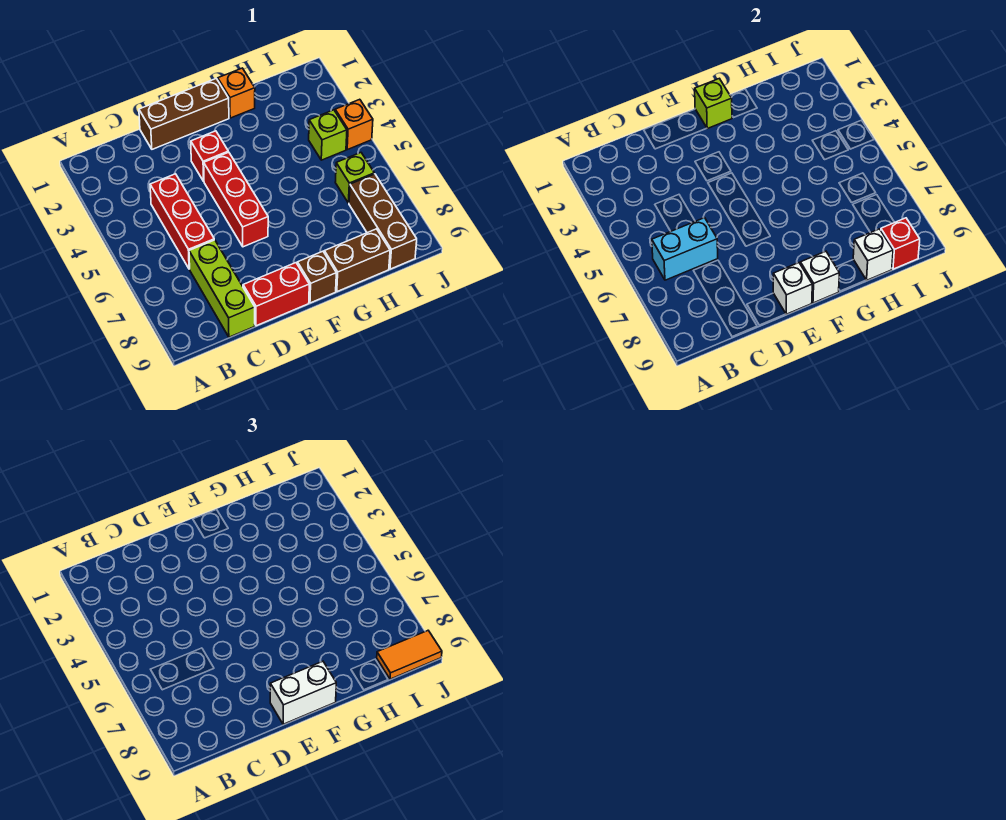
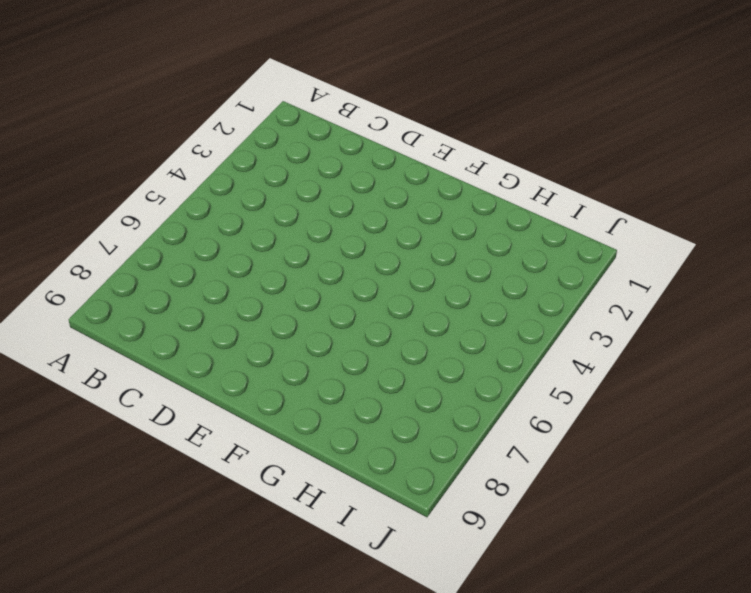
none -> red 1x3 brick [150,174,214,269]
none -> lime 1x3 brick [189,240,255,337]
none -> brown 1x3 brick [139,79,229,149]

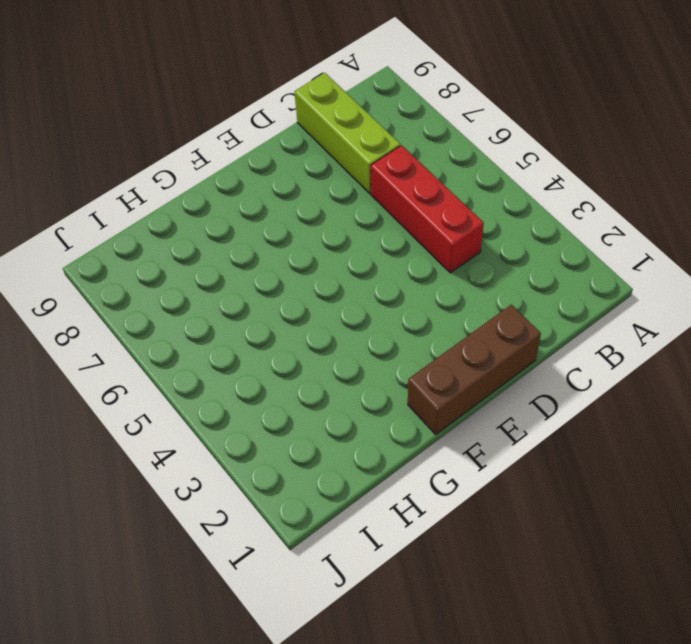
none -> red 1x2 brick [243,263,309,326]
none -> red 1x1 brick [191,131,228,181]
none -> red 1x3 brick [204,152,268,247]

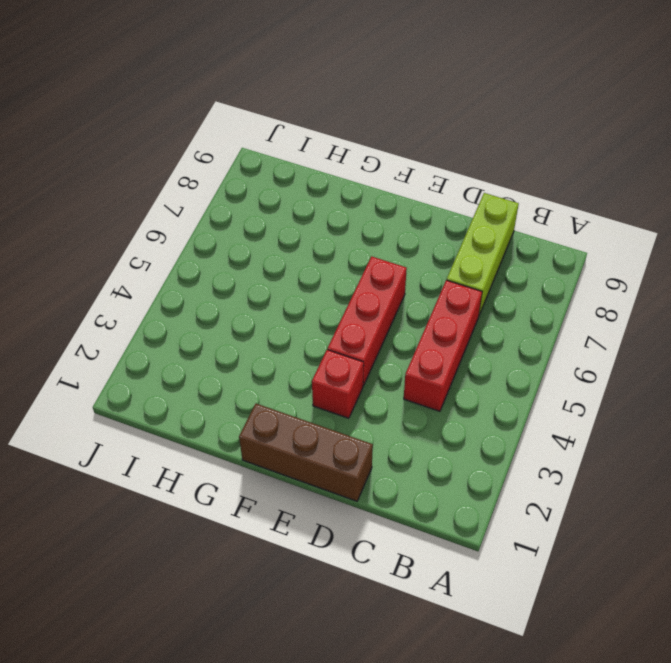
none -> red 1x2 brick [243,263,309,326]
none -> brown 1x1 brick [297,251,336,303]
none -> orange 1x1 brick [218,68,255,118]

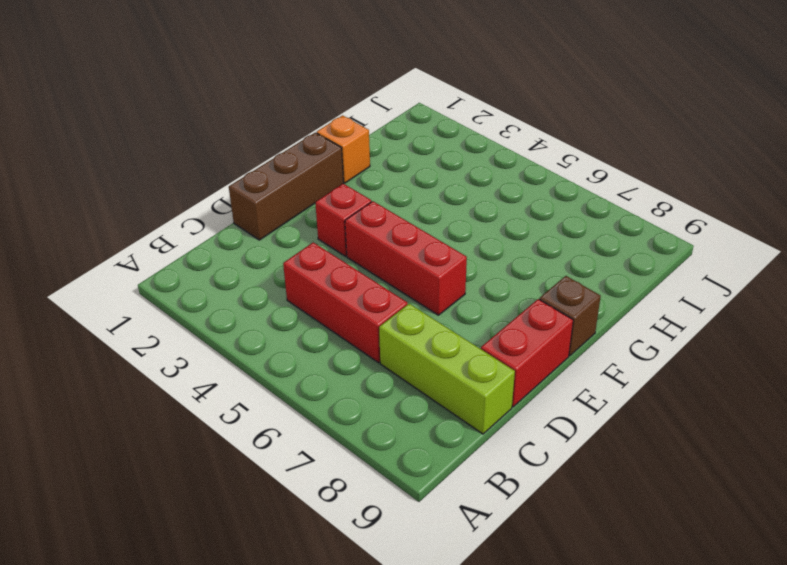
none -> brown 1x2 brick [324,229,390,292]
none -> lime 1x1 brick [309,110,347,160]
none -> lime 1x1 brick [335,153,374,203]

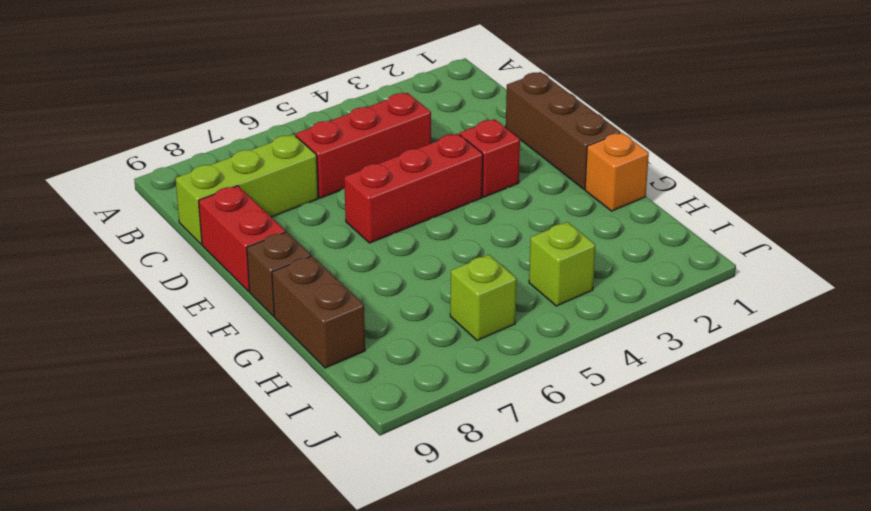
none -> brown 1x3 brick [349,174,417,269]
none -> orange 1x1 brick [335,99,373,150]
none -> cyan 1x2 brick [652,218,718,280]

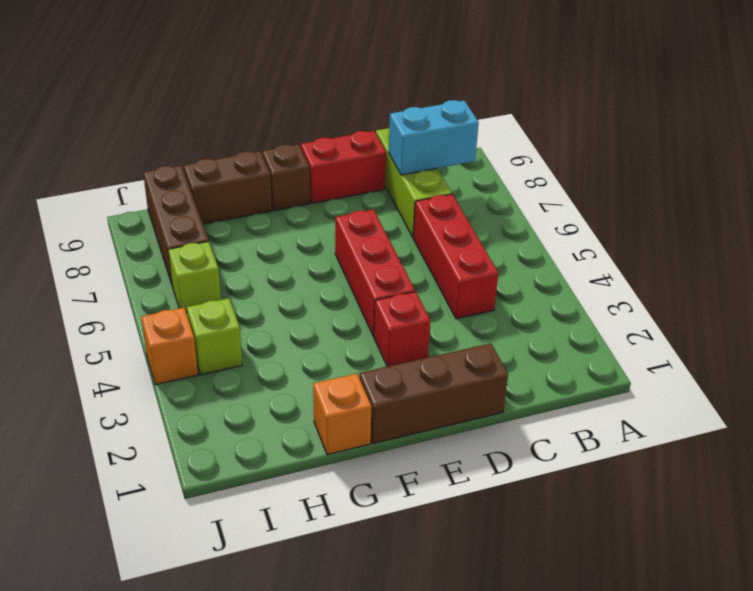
cyan 1x2 brick [389,100,479,175] -> cyan 1x2 brick moved to [652,218,718,280]
none -> white 1x1 brick [773,263,812,314]
none -> lime 1x1 brick [695,79,732,128]
none -> white 1x1 brick [800,251,839,303]

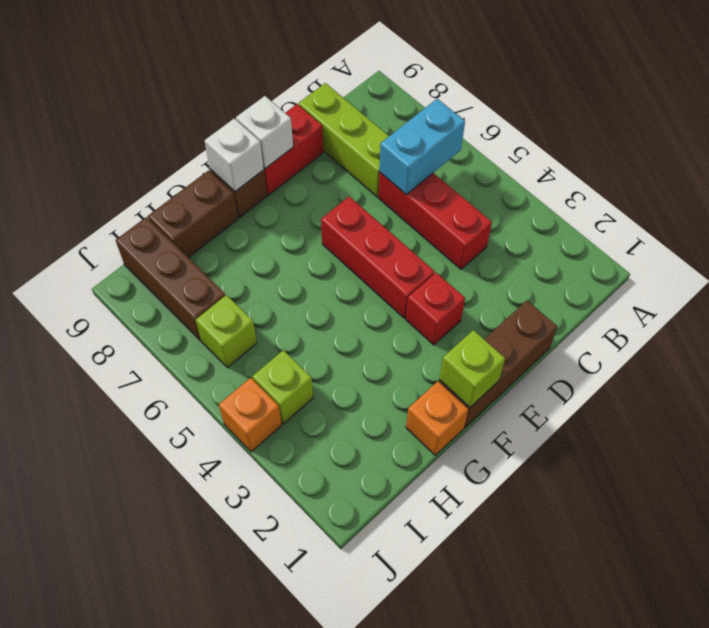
none -> white 1x1 brick [853,229,893,280]
none -> red 1x1 brick [881,218,920,269]
none -> white 1x2 brick [270,661,336,724]

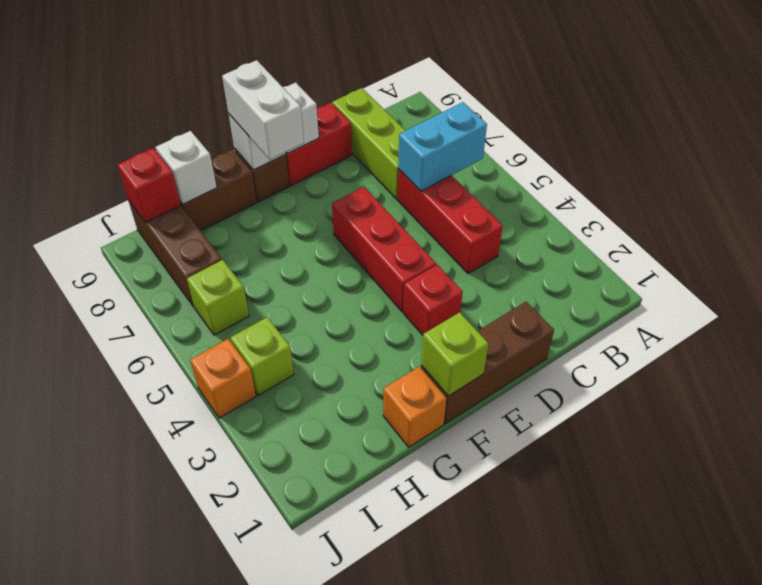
white 1x2 brick [222,60,304,160] -> white 1x2 brick turned to [270,661,336,724]
none -> orange 1x2 tile [377,631,442,679]

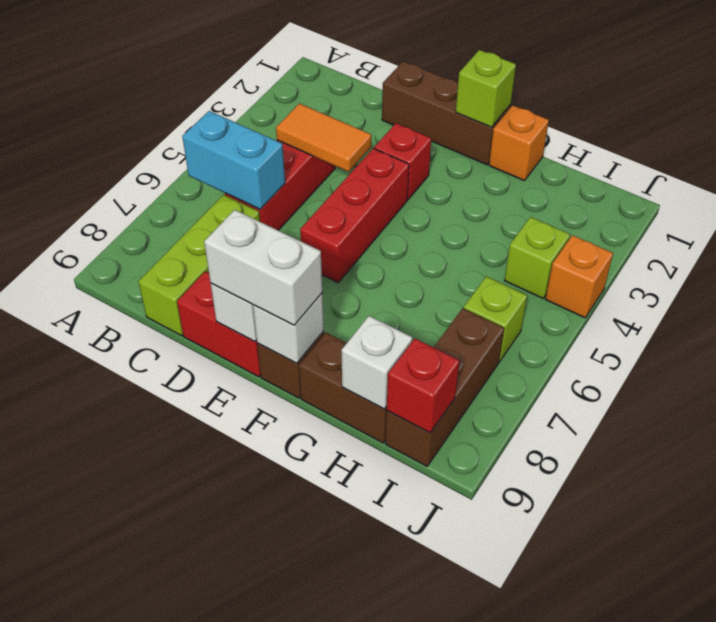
orange 1x2 tile [276,104,371,172] -> orange 1x2 tile moved to [377,631,442,679]

